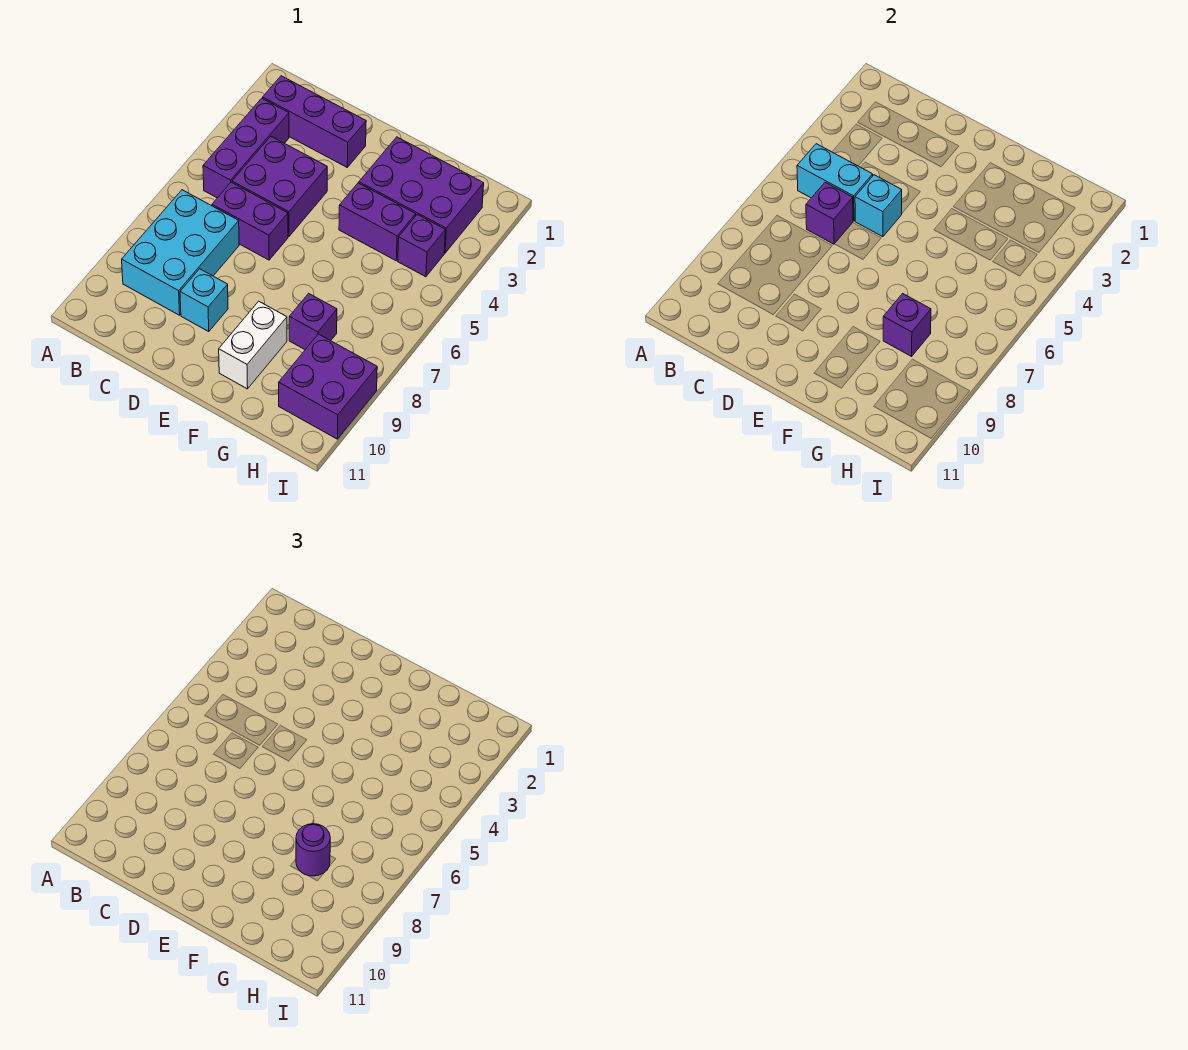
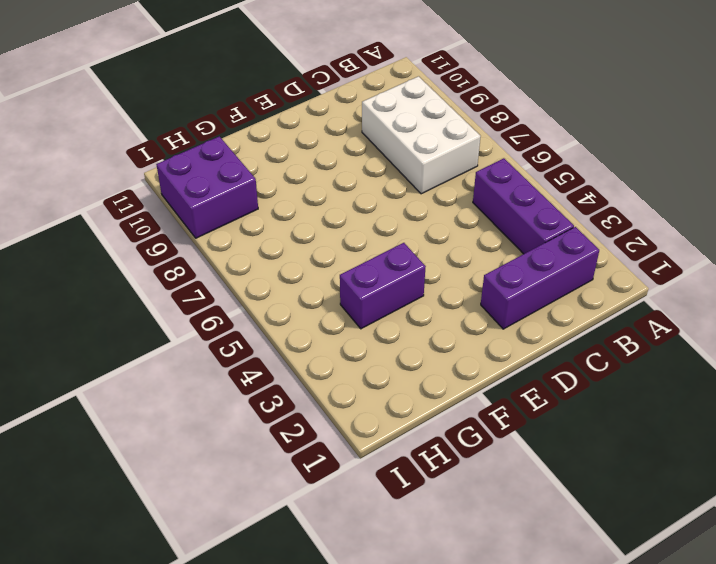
white 2x3 brick [362,76,481,194] -> cyan 2x3 brick [122,190,239,315]
none -> purple 2x2 brick [232,136,327,237]
none -> purple 1x2 brick [212,182,288,260]
none -> cyan 1x1 brick [180,269,228,332]

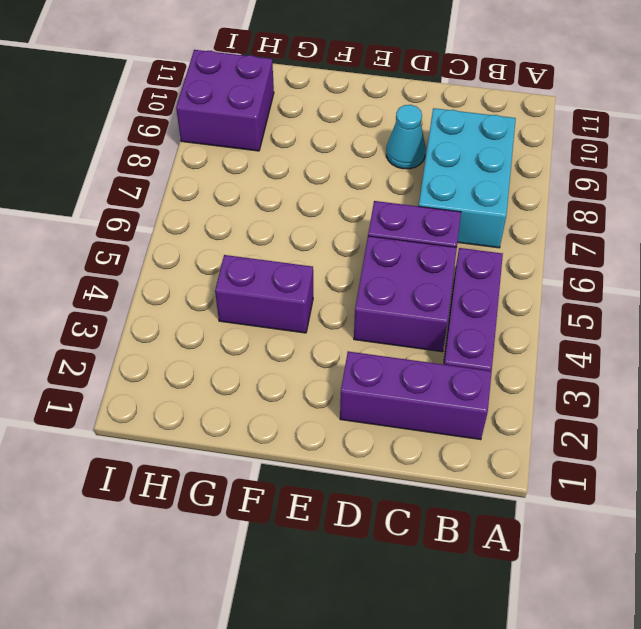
cyan 1x1 cone [386,105,426,169] -> cyan 1x1 brick [180,269,228,332]
none -> purple 2x3 brick [359,137,484,253]
none -> white 1x2 brick [219,301,287,389]
none -> purple 1x1 brick [289,293,337,350]

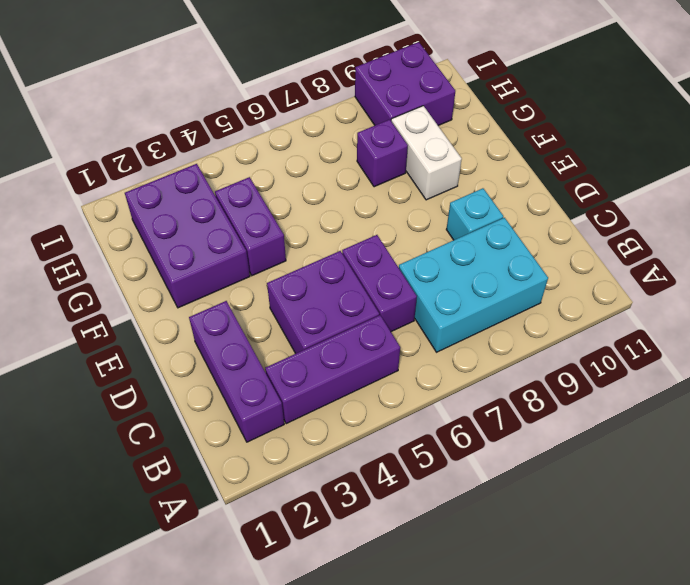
white 1x2 brick [391,106,462,200] -> white 1x2 brick turned to [219,301,287,389]
none -> purple 1x1 brick [398,215,445,277]
none -> cyan 1x2 brick [797,144,873,221]
none -> purple 1x1 brick [806,182,853,244]

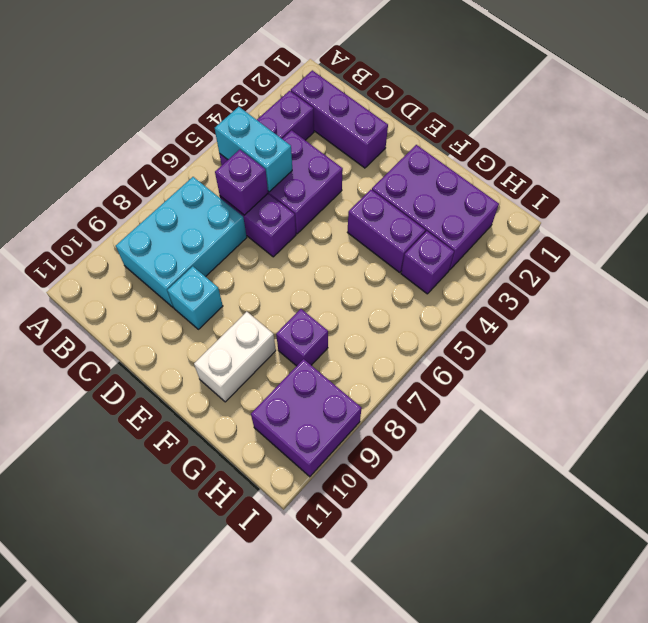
none -> cyan 1x1 brick [855,175,902,237]
none -> purple 1x1 brick [883,293,931,356]
none -> purple 1x1 round brick [296,824,330,876]

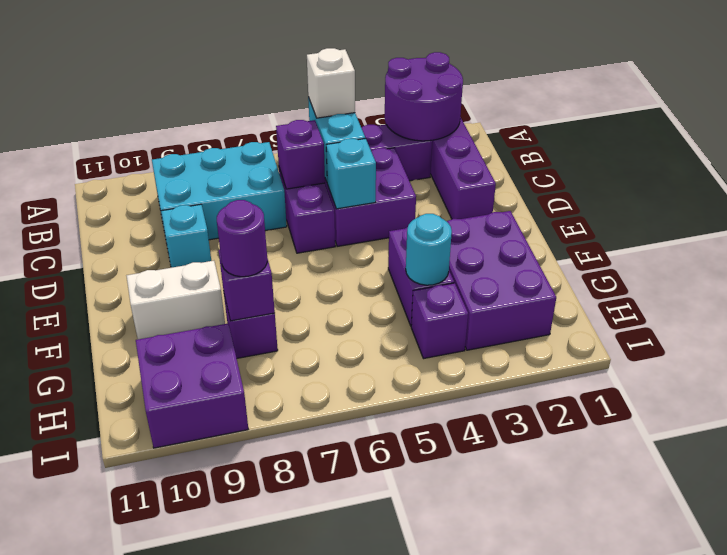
purple 2x2 round brick [385,52,463,141] -> none
white 1x1 brick [307,48,355,118] -> none
cyan 1x1 round brick [406,214,452,285] -> none

